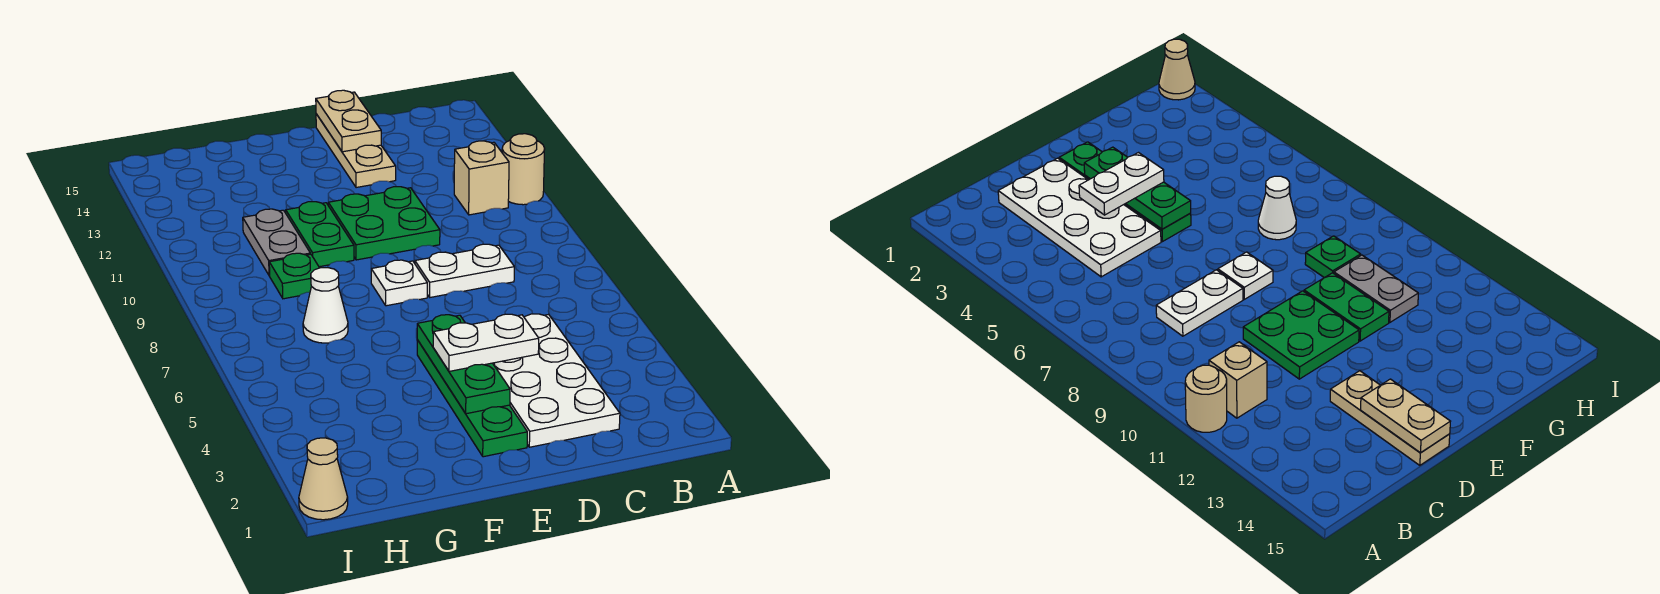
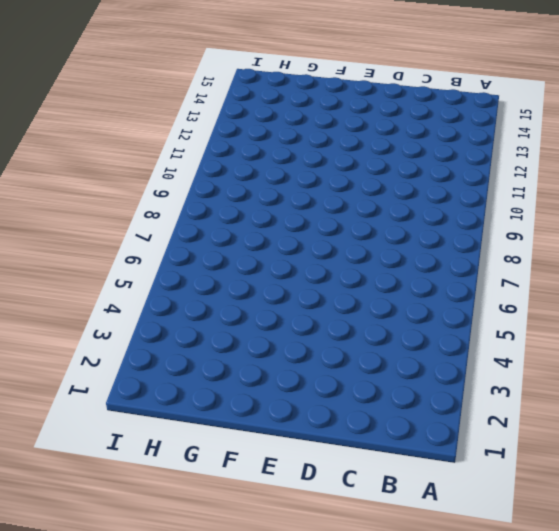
none -> tan 1x1 round brick [502,134,545,205]
none -> tan 1x1 brick [454,141,509,215]
none -> white 2x4 plate [493,314,620,447]

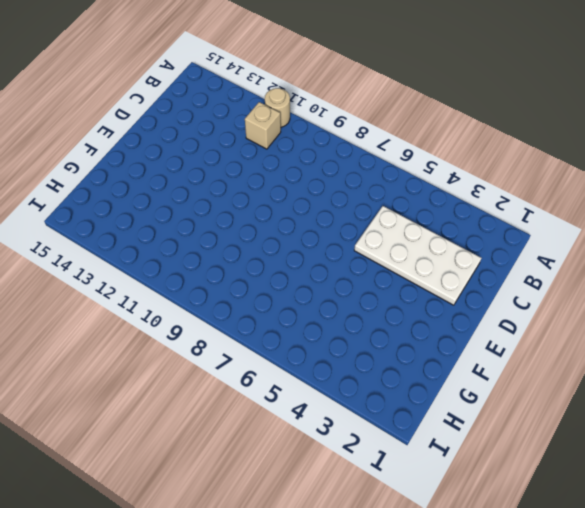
none -> white 1x2 plate [415,244,514,297]
none -> green 2x2 plate [328,187,440,260]
none -> tan 1x3 plate [316,114,396,188]

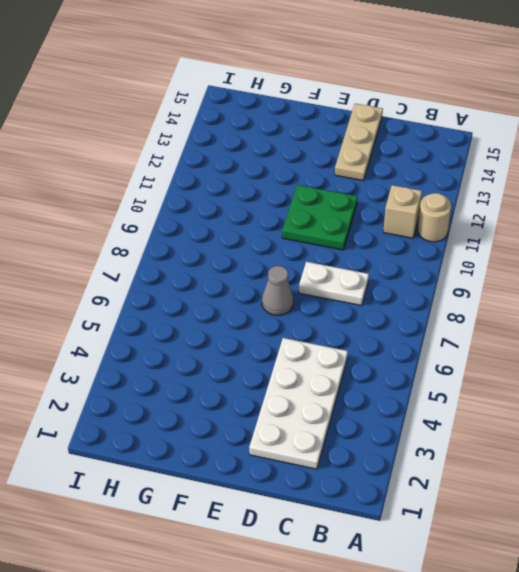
grey 1x1 cone [262,266,294,315] -> none
none -> green 1x4 plate [417,340,527,457]
none -> white 1x1 plate [371,260,427,306]
none -> green 1x2 plate [286,202,354,267]

